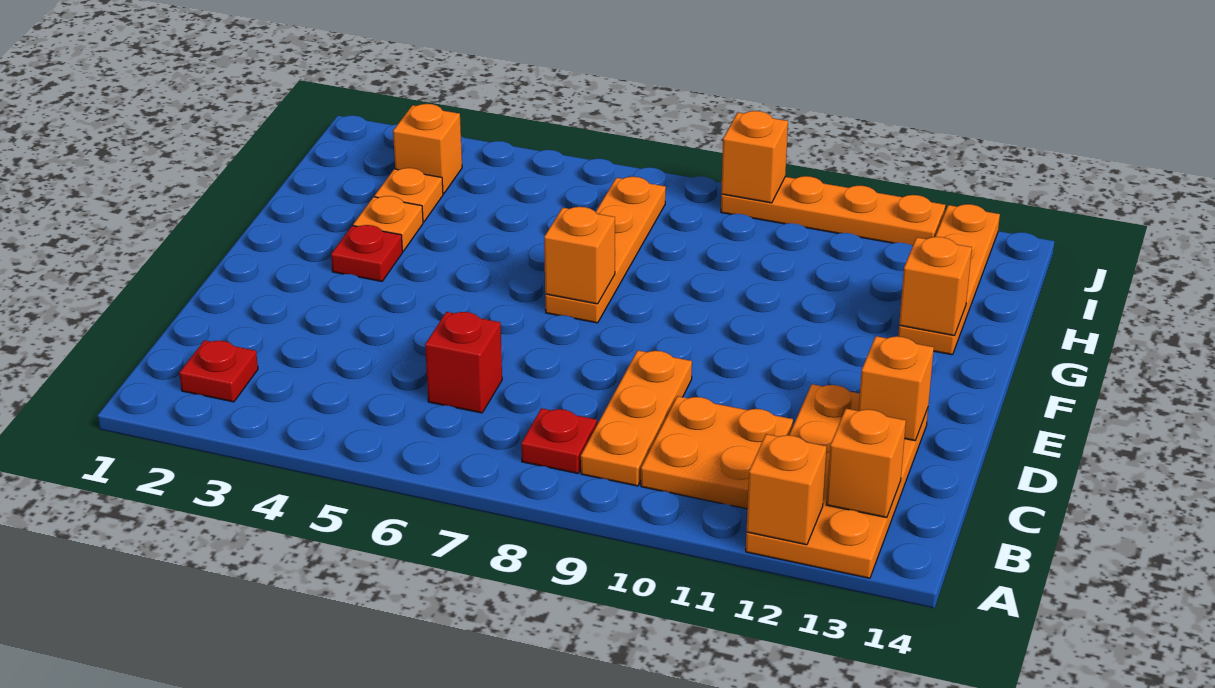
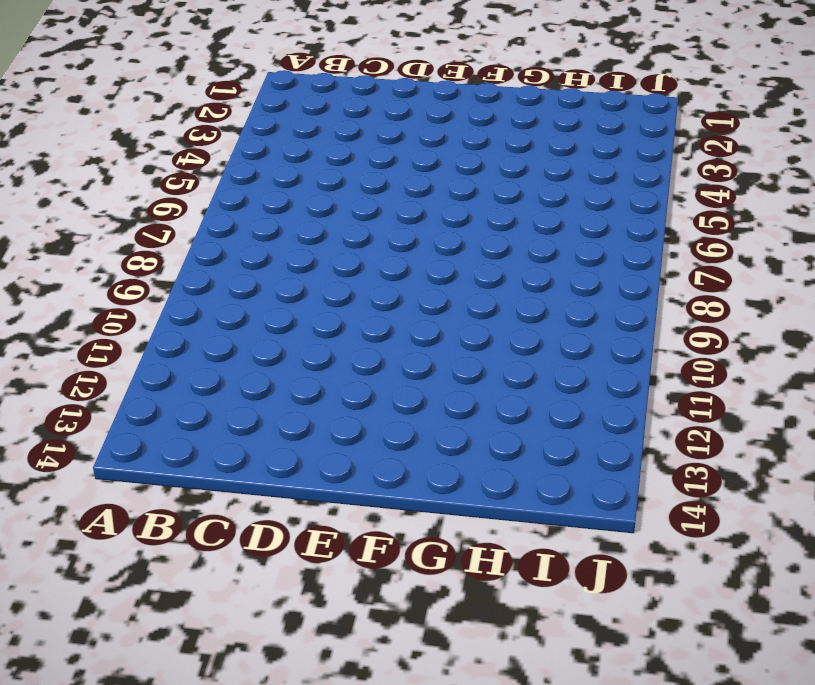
none -> orange 2x4 plate [746,384,928,578]
none -> red 1x1 plate [179,340,258,402]
none -> red 1x1 plate [521,408,597,474]

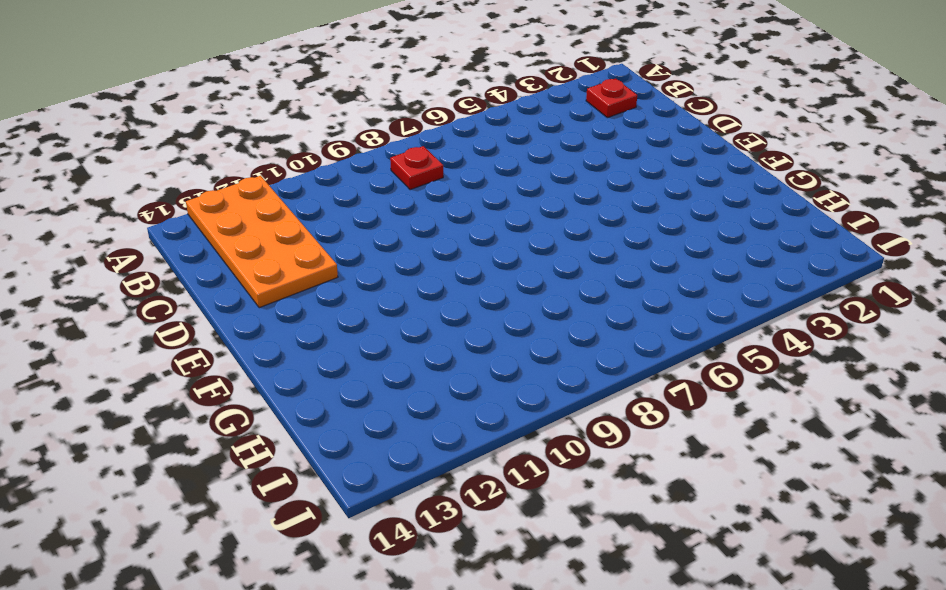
none -> orange 1x3 plate [581,350,692,486]
none -> orange 2x2 plate [641,396,793,509]
none -> red 1x1 brick [425,312,502,413]

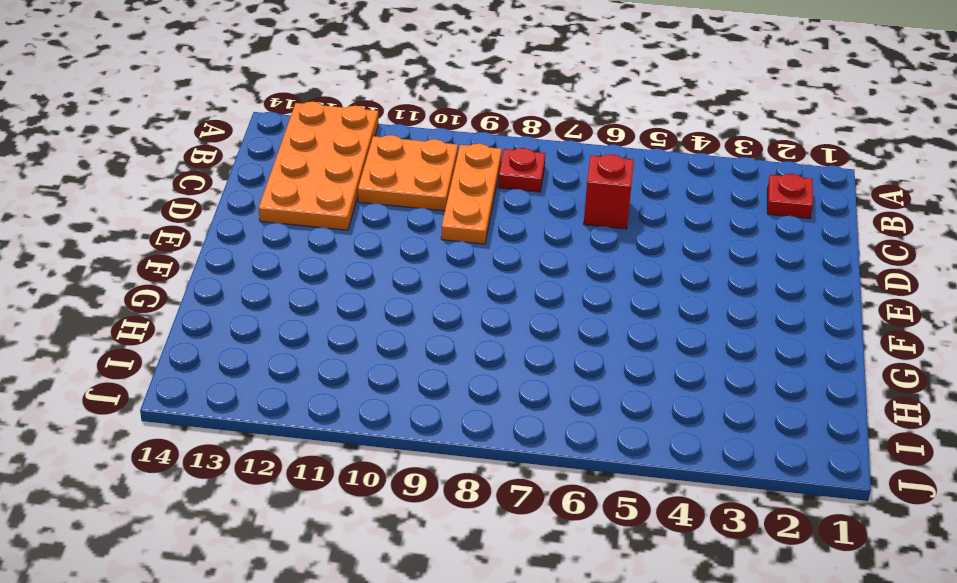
none -> red 1x1 plate [331,225,403,281]
none -> orange 1x4 plate [545,177,666,323]
none -> orange 1x1 plate [353,196,423,251]

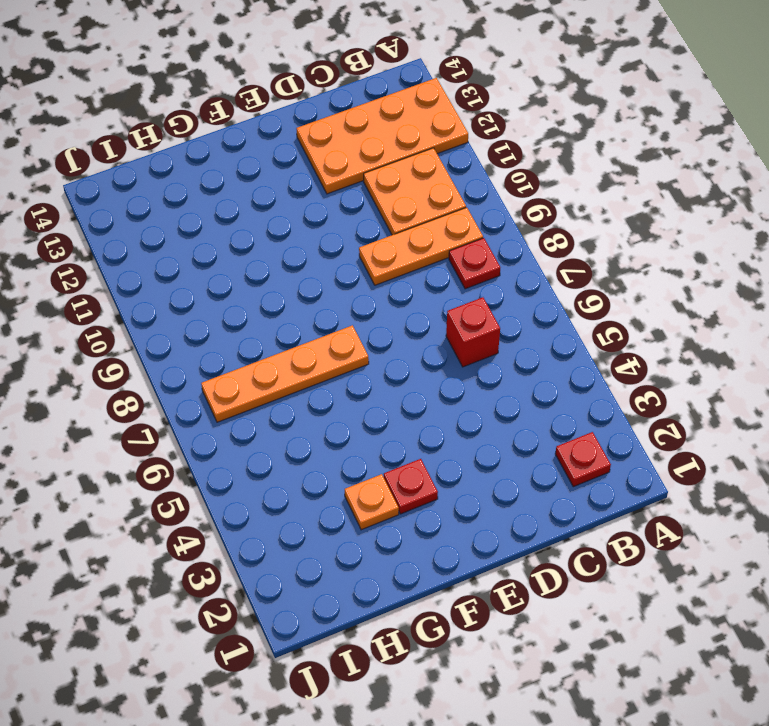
none -> orange 1x4 plate [898,204,1000,355]
none -> orange 1x1 plate [375,168,443,222]
none -> orange 1x1 brick [393,104,462,194]

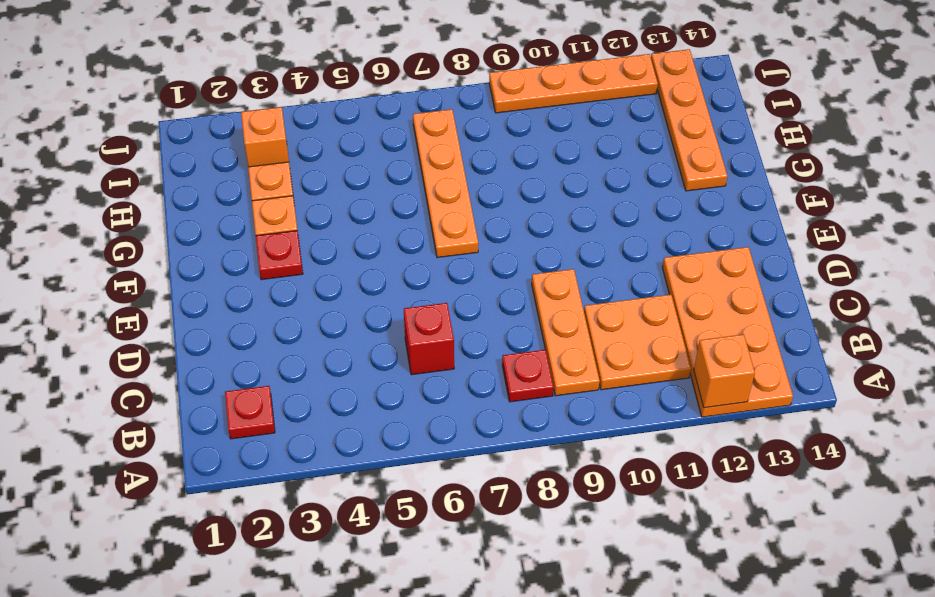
none -> orange 1x1 brick [827,409,906,518]
none -> orange 1x1 brick [859,336,934,441]
none -> orange 1x1 brick [544,207,615,304]

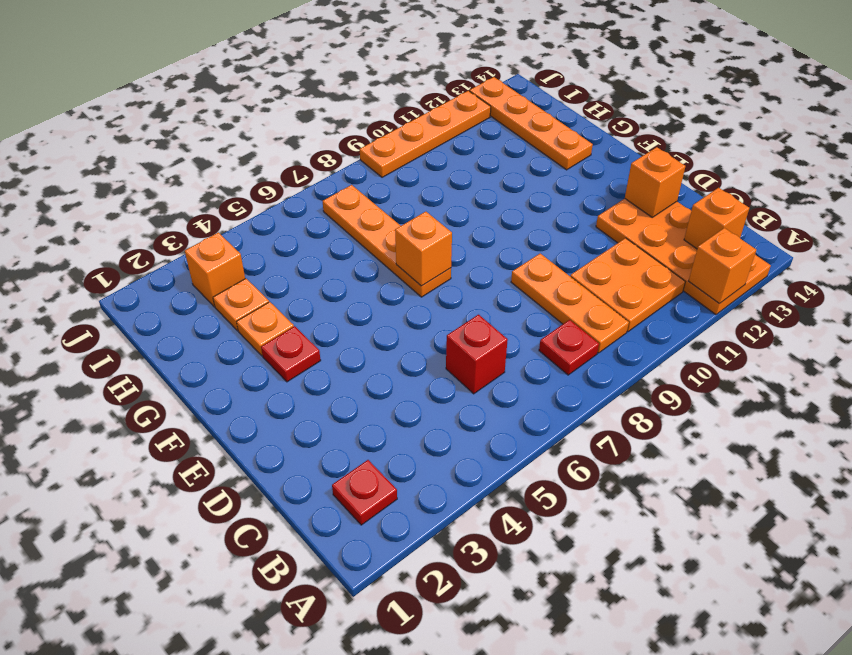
none -> orange 1x1 brick [899,237,972,336]
none -> orange 1x1 brick [721,111,788,203]

